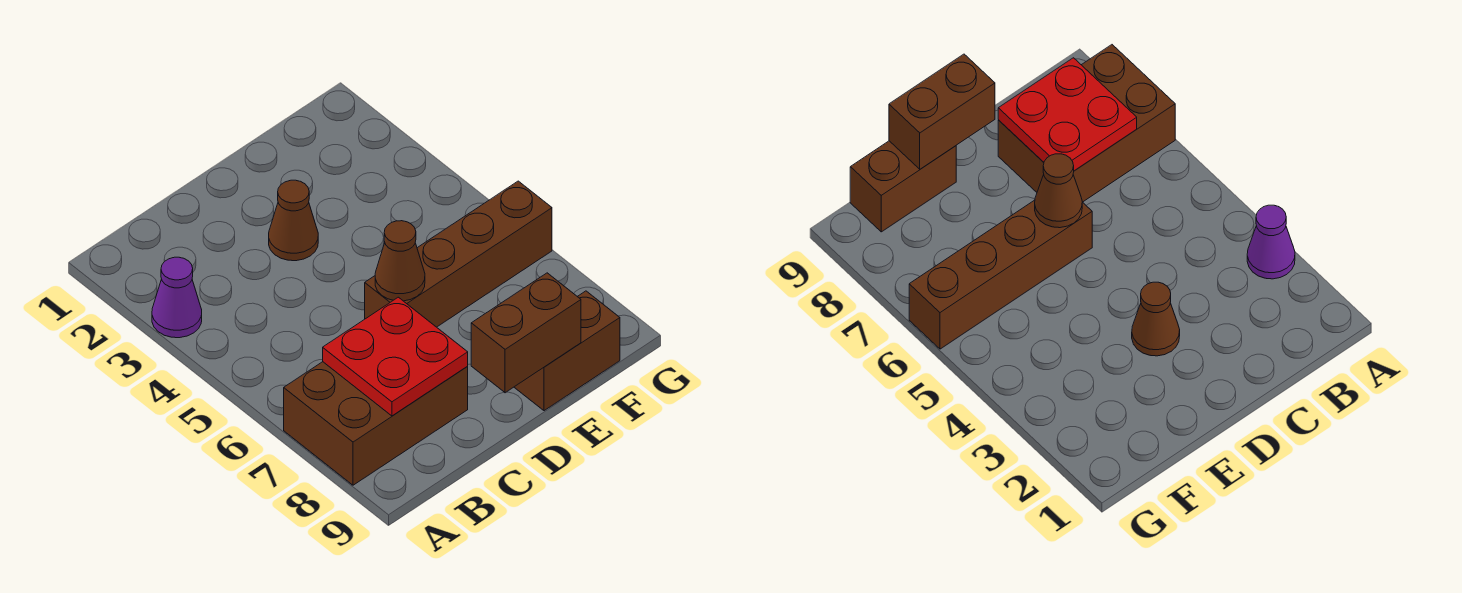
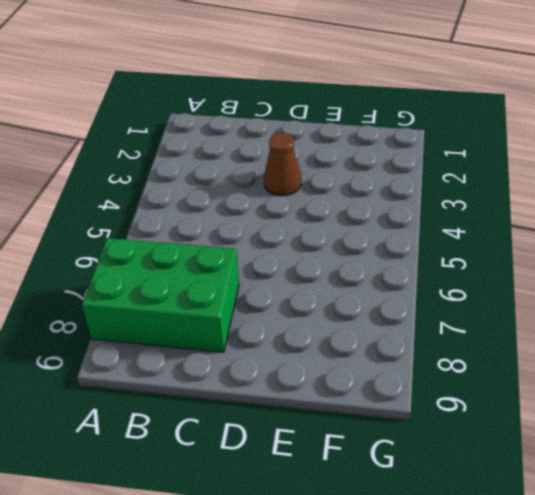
green 2x3 brick [82,238,239,352] -> brown 2x3 brick [284,362,468,485]
none -> purple 1x1 cone [152,257,202,338]
none -> brown 1x4 brick [365,181,552,327]

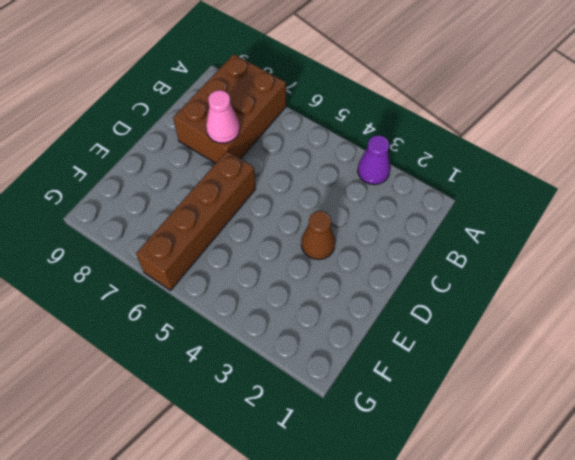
pink 1x1 cone [206,90,240,143] -> red 2x2 plate [323,297,468,416]
none -> brown 1x2 brick [514,291,620,411]
none -> brown 1x1 cone [375,221,425,301]

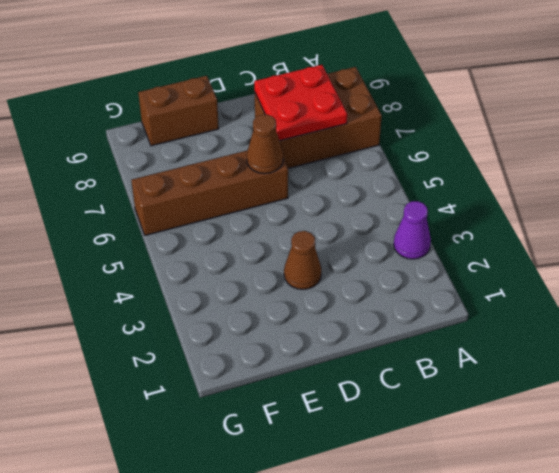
none -> brown 1x2 brick [471,273,581,393]

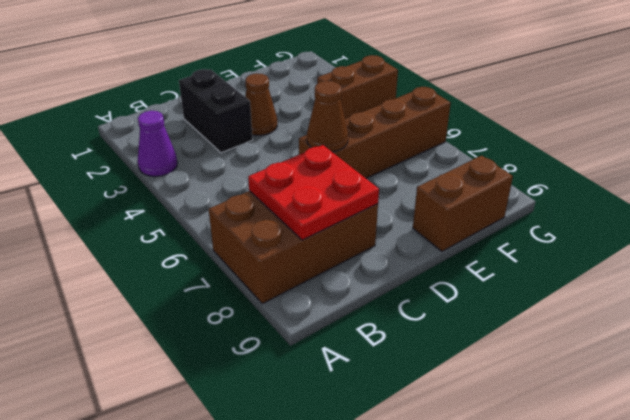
black 1x2 brick [179,69,253,153] -> none
brown 1x2 brick [317,55,398,119] -> brown 1x2 brick moved to [471,273,581,393]

